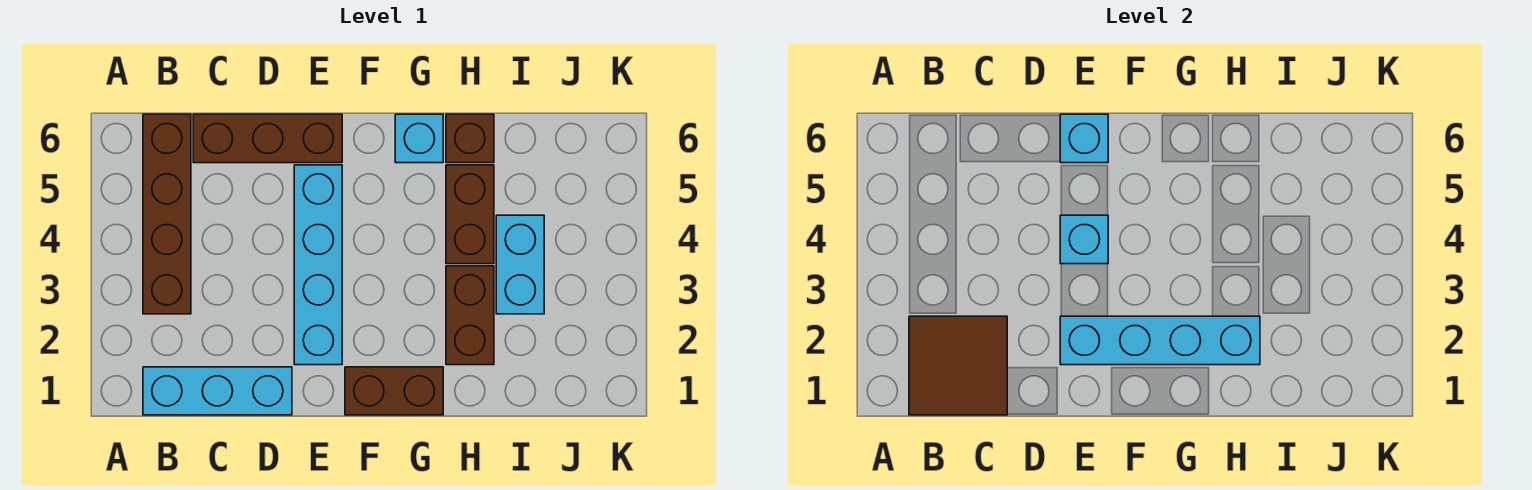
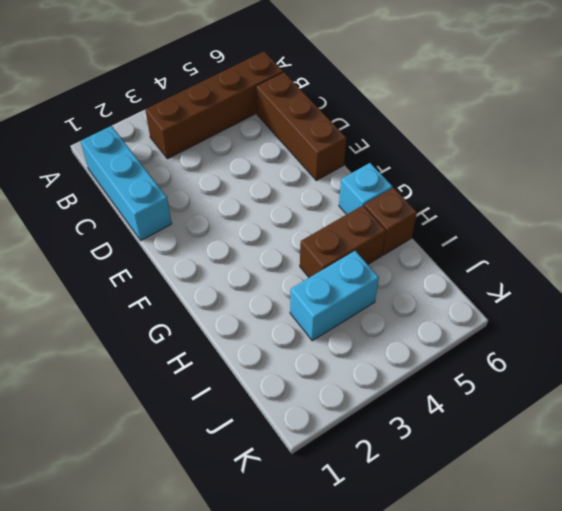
none -> cyan 1x4 brick [294,165,342,365]
none -> brown 1x2 brick [345,367,443,415]
none -> brown 1x2 brick [446,266,494,365]

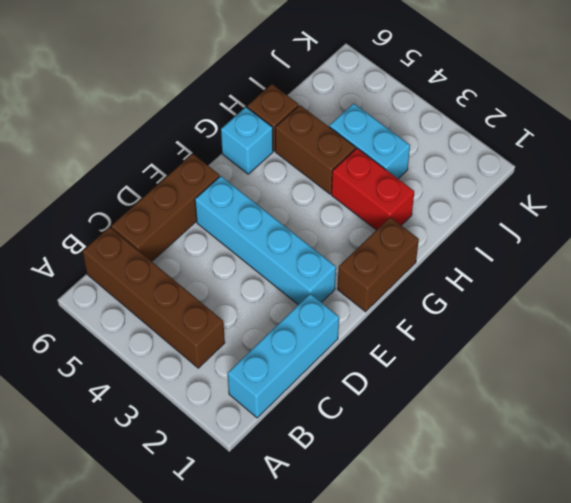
red 1x2 brick [331,148,414,230] -> brown 1x2 brick [446,266,494,365]
none -> brown 2x2 tile [909,316,1007,415]
none -> cyan 1x4 brick [1060,316,1260,365]
none -> cyan 1x1 brick [1060,215,1108,264]

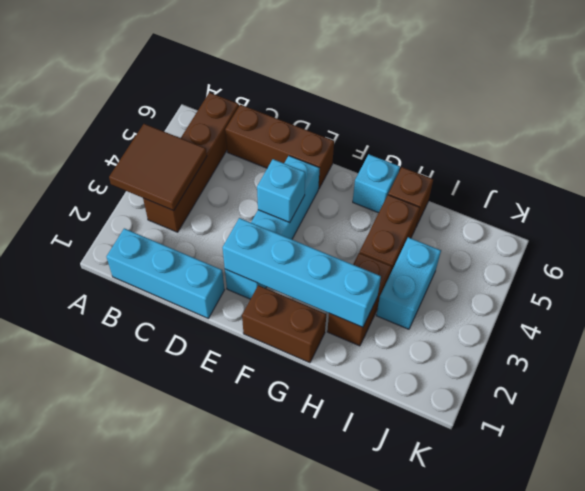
brown 2x2 tile [109,124,207,211] -> brown 2x2 tile moved to [909,316,1007,415]
none -> cyan 1x1 brick [1060,114,1108,163]

